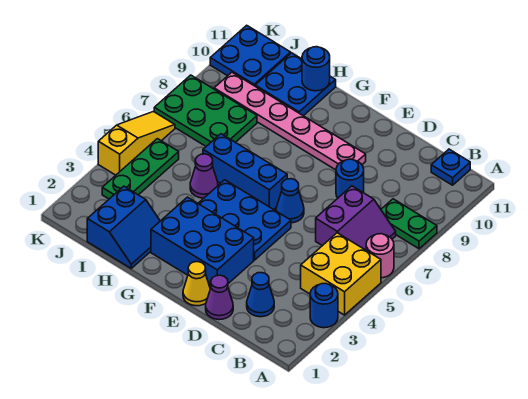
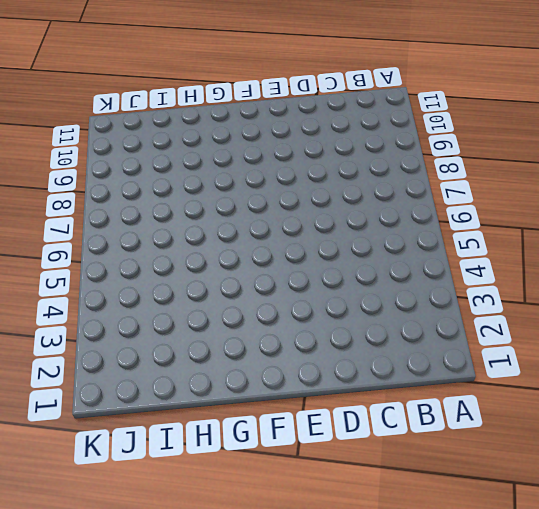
none -> blue 1x1 round brick [310,283,338,328]
none -> yellow 2x2 brick [301,233,381,315]
none -> pink 1x1 round brick [366,234,394,278]

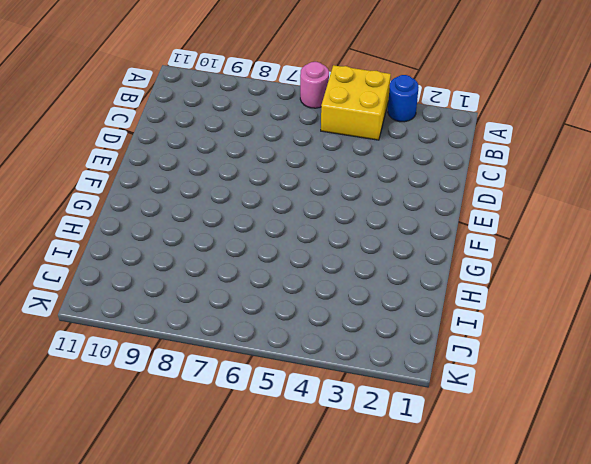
none -> green 1x2 plate [381,199,437,249]
none -> purple 2x2 slope [316,186,396,250]
none -> blue 1x1 plate [431,149,470,185]

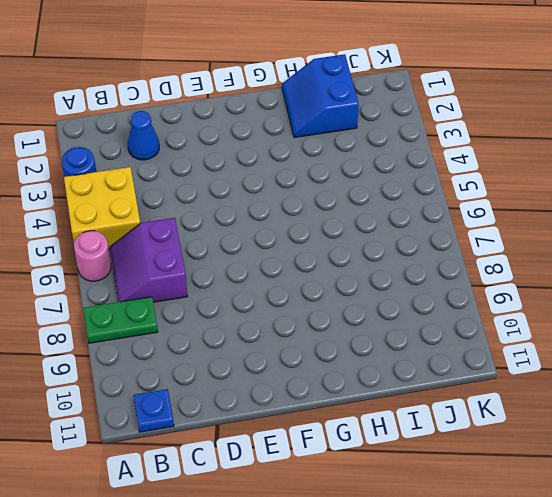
none -> purple 1x1 cone [206,275,233,320]
none -> blue 1x1 round brick [336,159,364,198]
none -> yellow 1x1 cone [183,262,210,306]

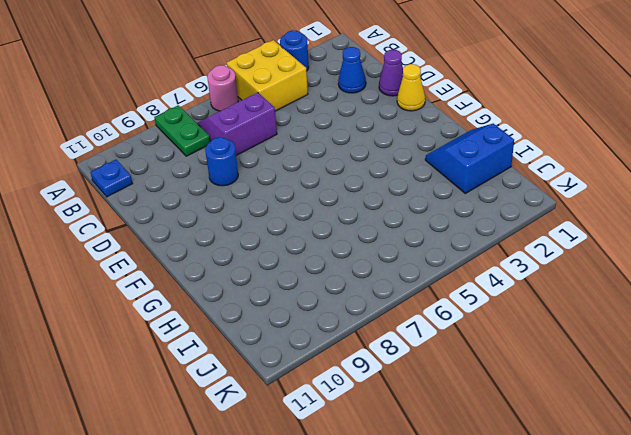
none -> blue 2x3 brick [151,197,254,288]
none -> blue 2x3 plate [198,180,291,260]
none -> blue 1x1 cone [276,179,304,223]

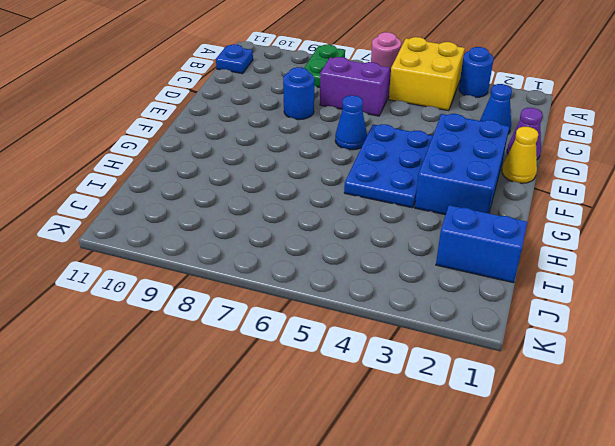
none -> pink 1x6 plate [214,72,366,170]
none -> blue 1x3 brick [203,134,287,210]
none -> purple 1x1 cone [190,154,218,198]

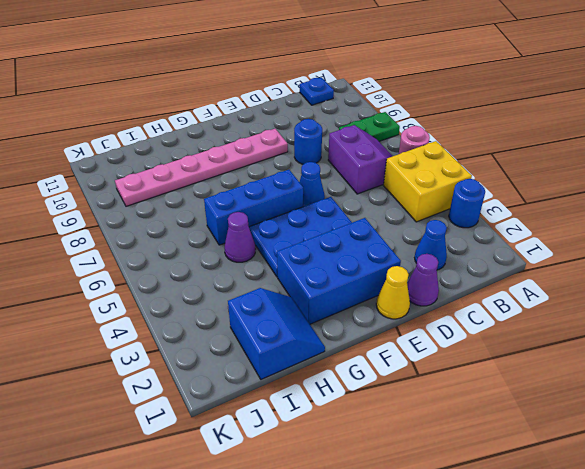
none -> blue 2x2 plate [255,53,336,116]
none -> green 2x3 plate [154,75,257,146]
none -> green 1x3 plate [102,139,179,199]

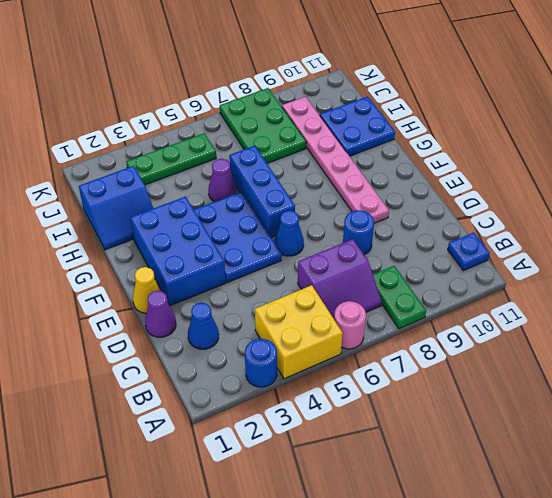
none -> blue 2x2 plate [210,25,291,86]
none -> yellow 1x3 slope [98,112,175,175]
none -> blue 1x1 round brick [302,47,330,91]

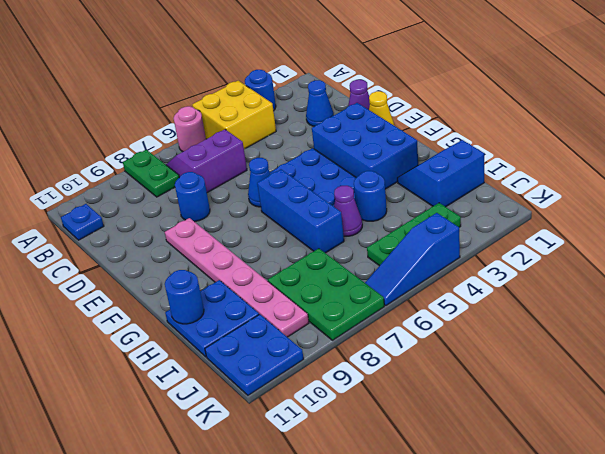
blue 1x1 round brick [354,171,387,221] -> none
blue 1x3 slope [365,213,460,306] -> yellow 1x3 slope [98,112,175,175]

